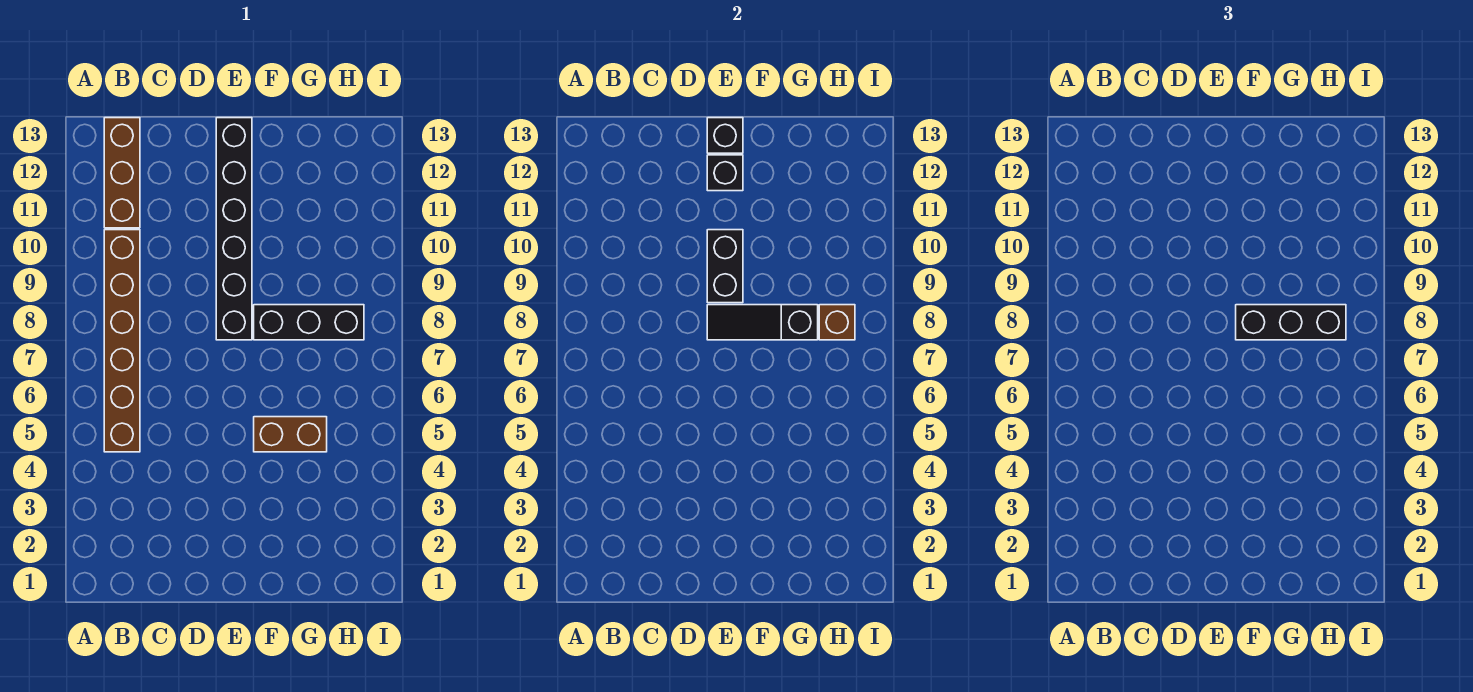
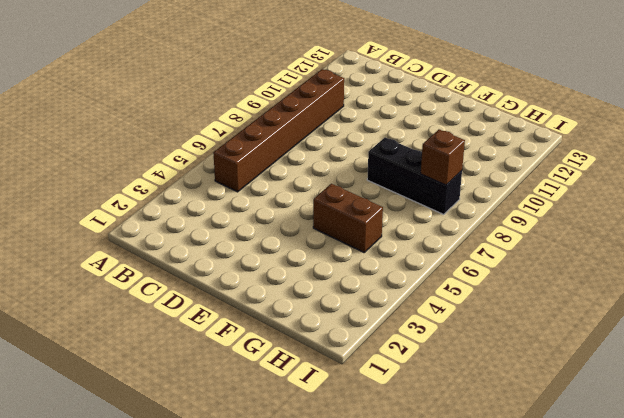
none -> brown 1x3 brick [104,118,140,228]
none -> black 1x6 brick [216,118,252,340]

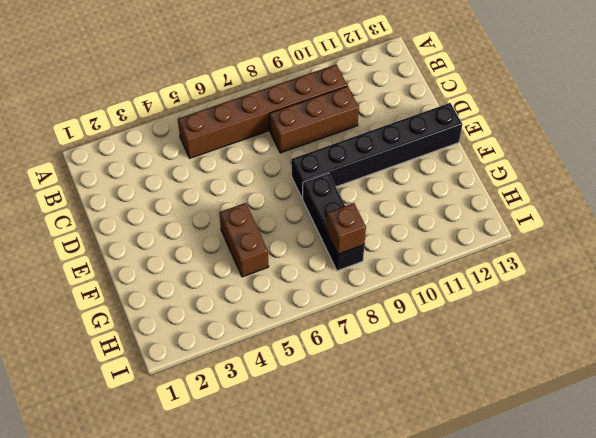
brown 1x3 brick [269,86,359,153] -> brown 1x3 brick moved to [104,118,140,228]
none -> black 1x3 slope [707,305,818,340]
none -> black 1x2 brick [707,230,743,303]

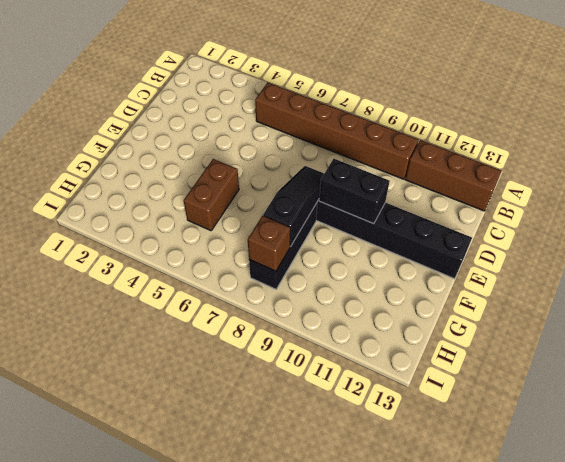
none -> black 1x1 brick [707,155,743,191]
none -> black 1x1 brick [707,118,743,153]

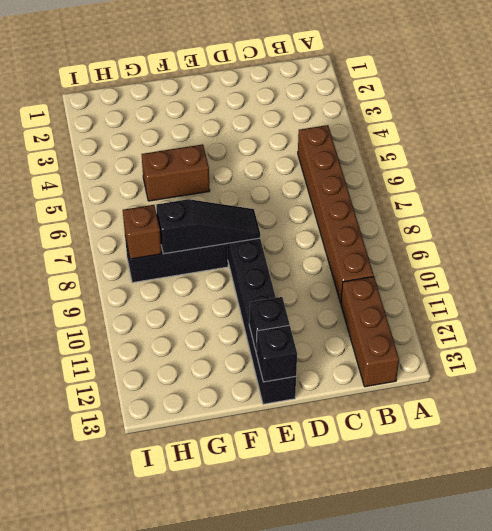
none -> black 1x2 brick [707,230,743,303]
none -> black 1x3 brick [1236,305,1346,340]

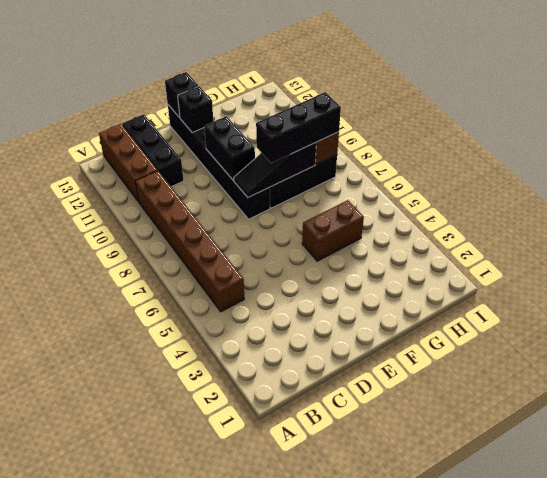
black 1x3 brick [122,114,184,187] -> none

